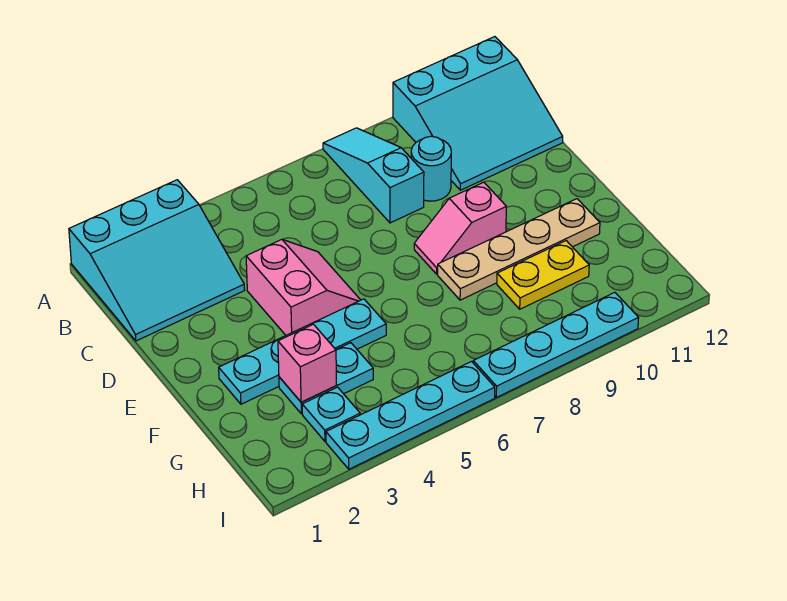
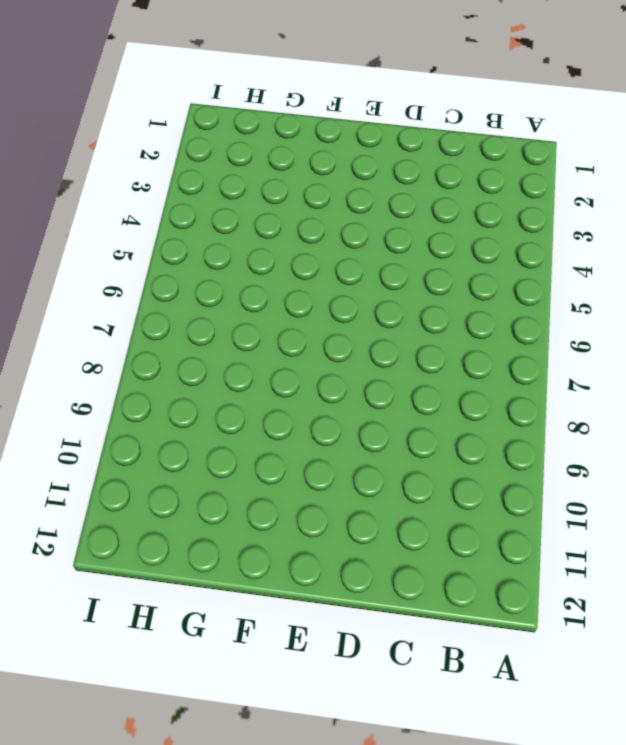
none -> cyan 3x3 slope [69,180,245,341]
none -> cyan 1x3 slope [323,128,424,223]
none -> cyan 3x3 slope [393,37,563,190]

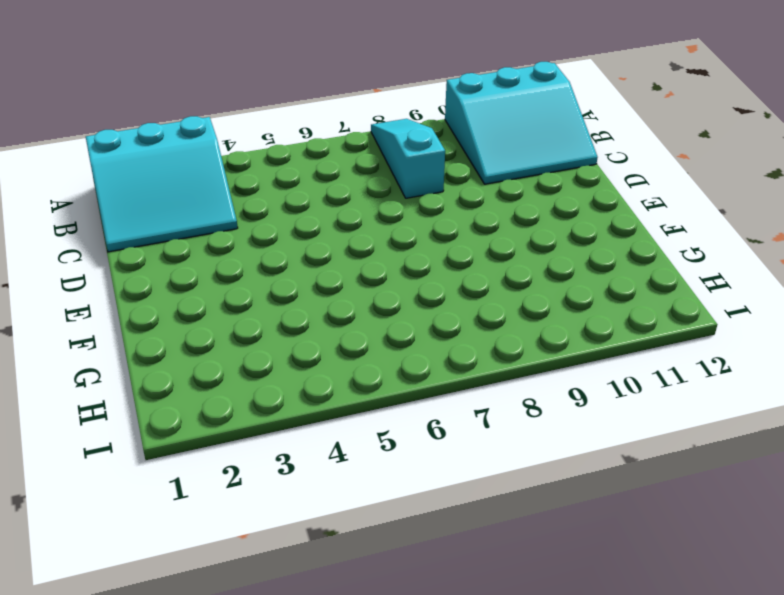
none -> cyan 1x1 round brick [411,136,451,201]
none -> pink 2x2 slope [246,240,360,335]
none -> pink 1x2 slope [414,182,506,274]

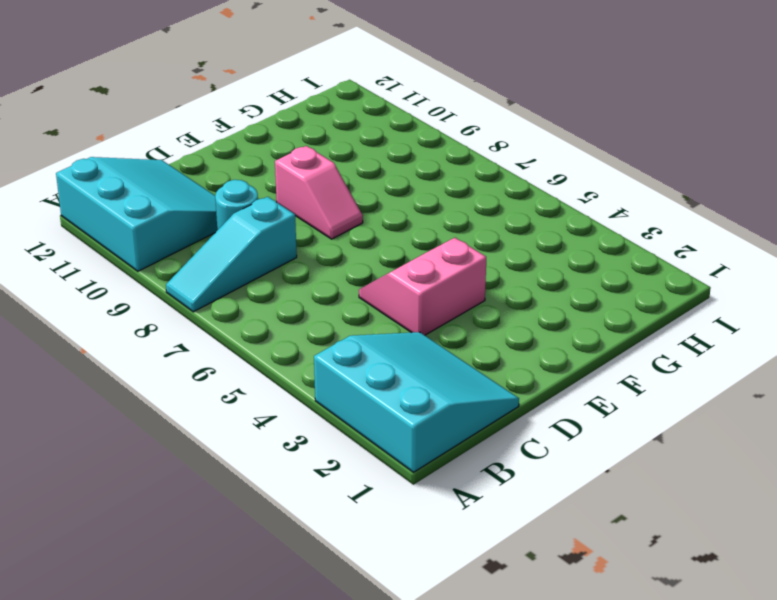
none -> cyan 1x4 plate [219,299,386,404]
none -> tan 1x4 plate [438,199,600,300]
none -> cyan 1x2 plate [279,343,373,414]

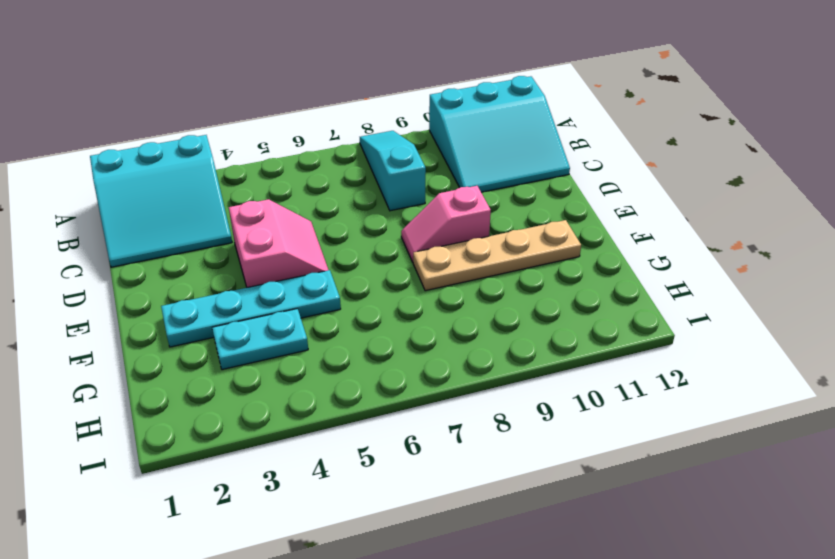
none -> cyan 1x1 round brick [411,136,451,201]
none -> yellow 1x2 plate [497,241,589,309]
none -> cyan 1x1 plate [302,387,360,441]

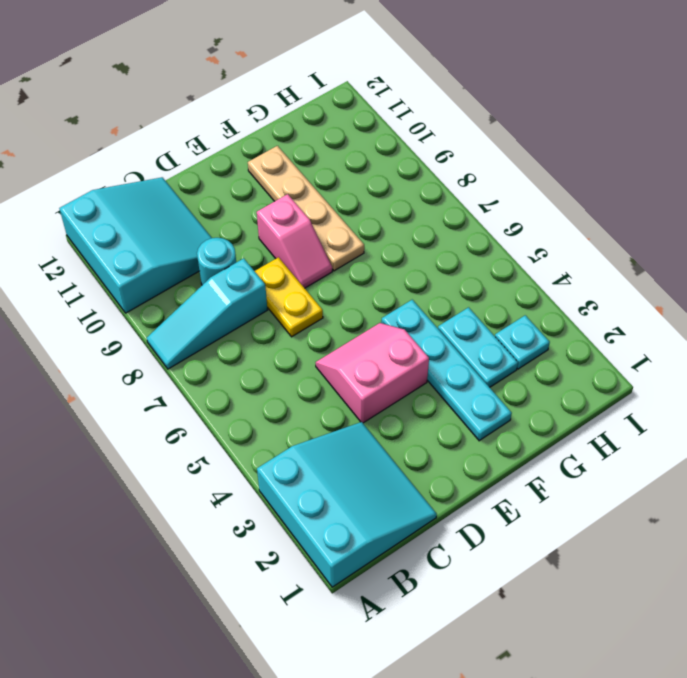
yellow 1x2 plate [255,257,323,337] -> yellow 1x2 plate moved to [497,241,589,309]
none -> cyan 1x4 plate [326,362,495,469]
none -> cyan 1x4 plate [473,292,639,397]
none -> pink 1x1 brick [278,324,336,402]

